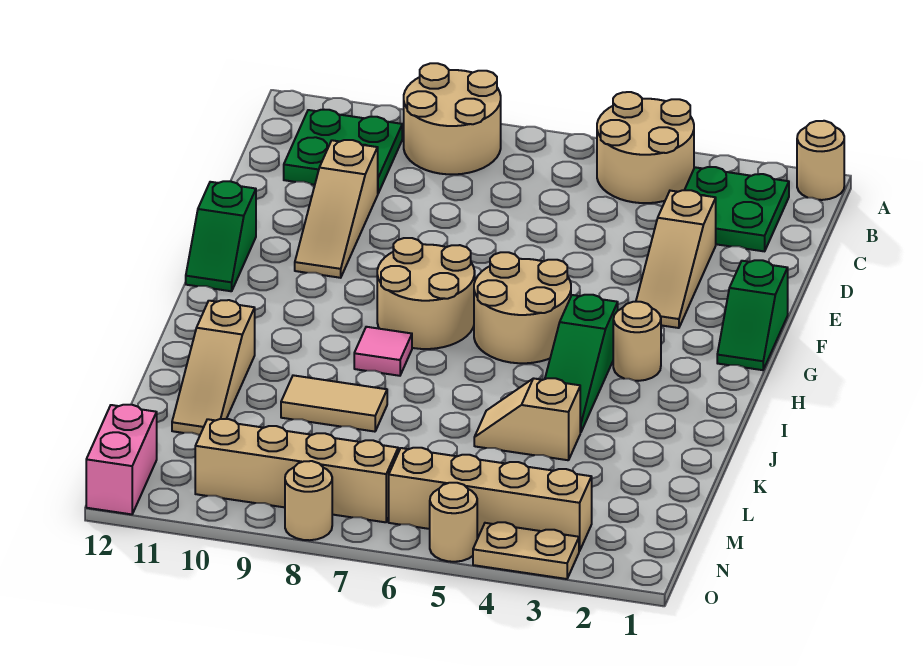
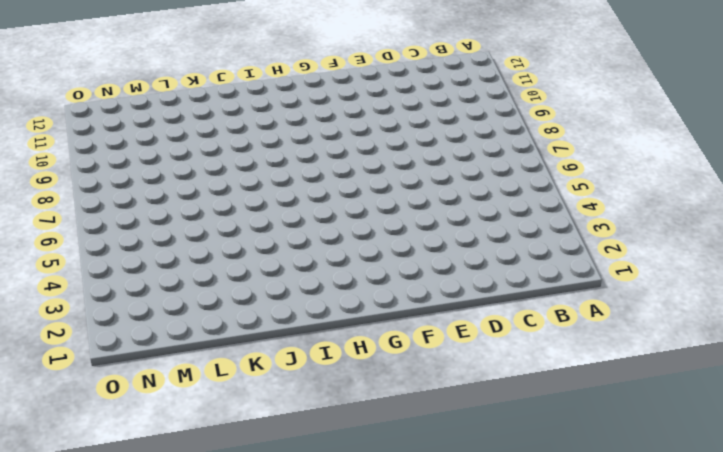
none -> tan 1x1 round brick [797,121,844,200]
none -> tan 2x2 round brick [597,92,694,203]
none -> tan 2x2 round brick [404,63,501,174]

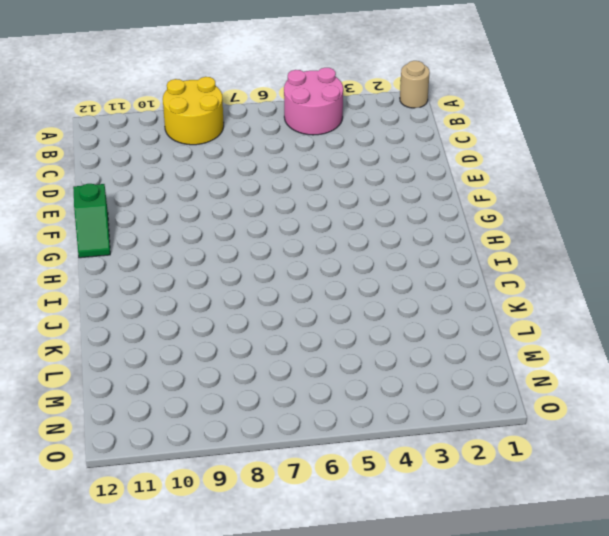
pink 2x2 round brick [284,68,343,135] -> tan 2x2 round brick [597,92,694,203]
yellow 2x2 round brick [163,77,224,145] -> tan 2x2 round brick [404,63,501,174]
none -> green 2x2 plate [685,167,789,251]
none -> green 2x2 plate [284,110,402,193]
none -> tan 1x3 slope [636,190,716,328]

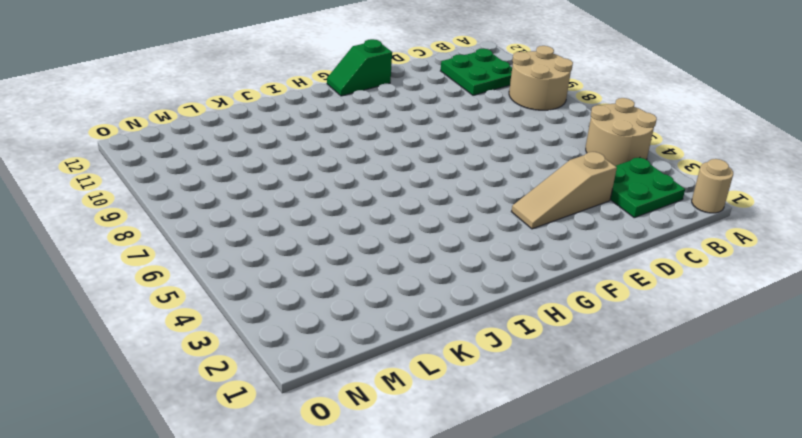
none -> tan 1x3 slope [295,140,378,278]
none -> green 1x2 slope [717,260,788,370]
none -> tan 2x2 round brick [474,252,571,363]

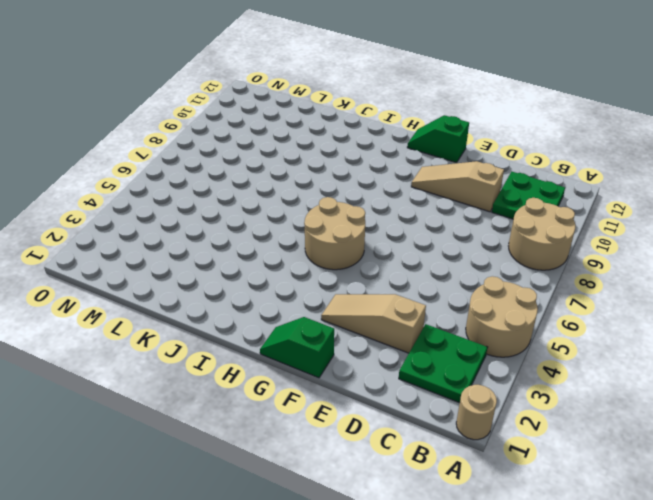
none -> tan 2x2 round brick [377,238,475,349]
none -> tan 1x1 round brick [613,302,661,381]
none -> green 1x3 slope [545,295,618,432]

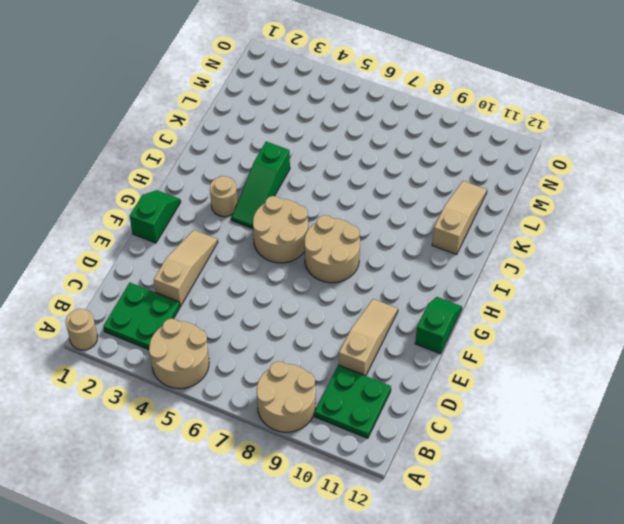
green 1x3 slope [232,141,290,229] -> green 1x3 slope turned to [545,295,618,432]
none -> pink 1x1 tile [354,327,412,376]
none -> tan 1x2 slope [474,378,580,460]
none -> tan 1x2 tile [281,375,387,432]

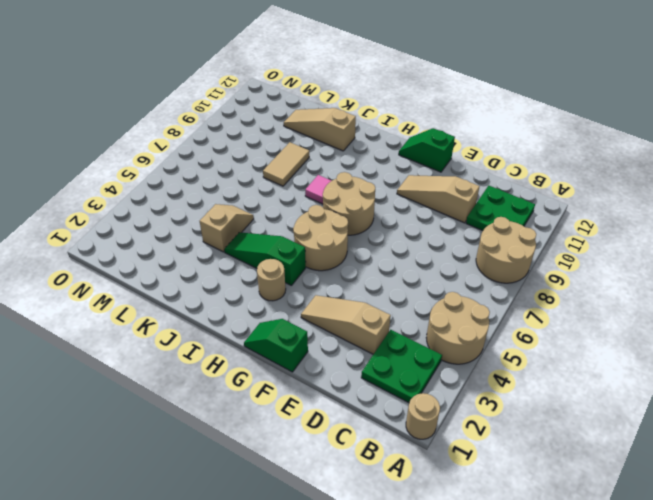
none -> tan 1x4 brick [389,448,592,551]
none -> tan 1x4 brick [195,419,398,522]
none -> pink 1x2 brick [86,405,157,514]

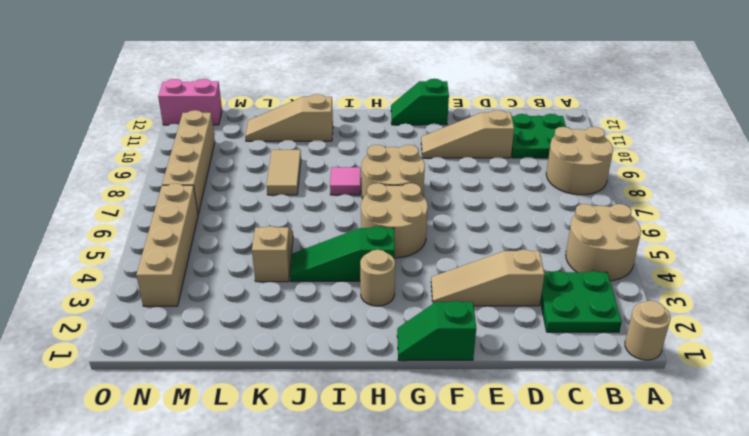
none -> tan 1x2 plate [473,522,579,579]
none -> tan 1x1 round brick [430,483,477,562]
none -> tan 1x1 round brick [285,461,332,540]

